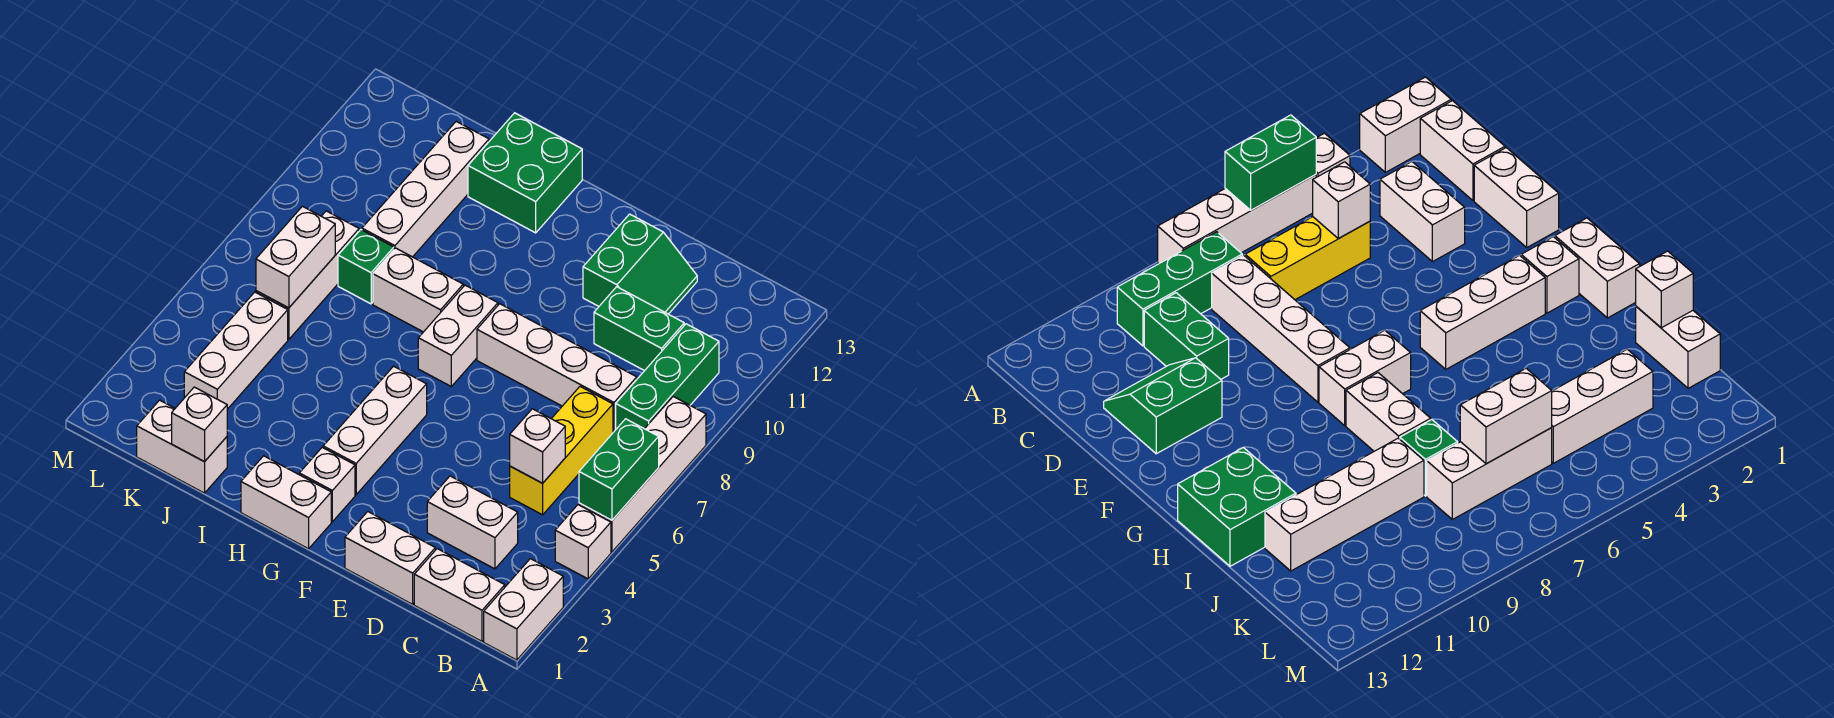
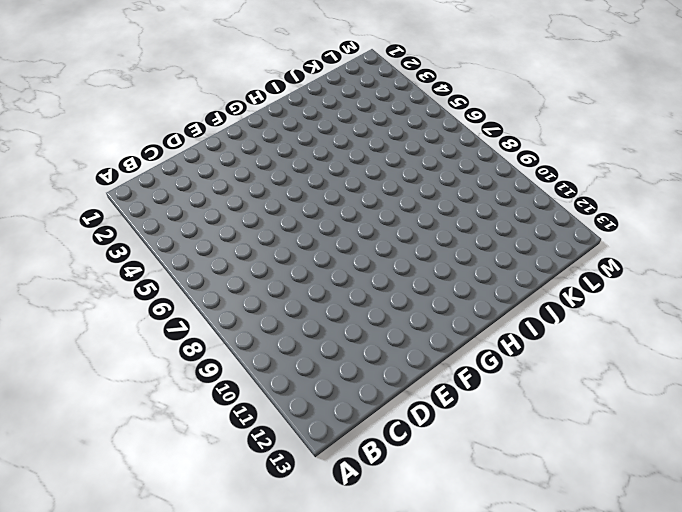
none -> white 1x2 brick [484,559,563,660]
none -> white 1x1 brick [555,505,611,579]
none -> white 1x4 brick [579,397,706,552]

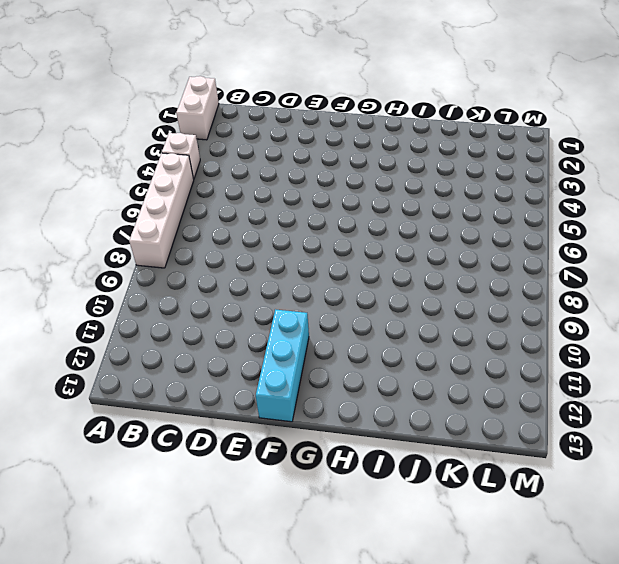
cyan 1x3 brick [256,309,309,422] -> none
none -> white 1x2 brick [414,549,505,641]
none -> green 1x3 brick [616,324,719,429]
none -> white 1x2 brick [427,476,518,569]

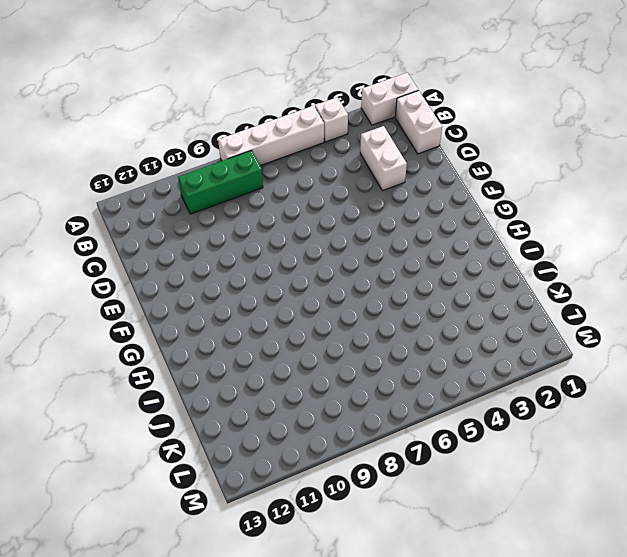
none -> yellow 1x3 brick [510,387,613,515]
none -> white 1x4 brick [477,304,637,432]
none -> green 1x2 brick [594,287,684,371]

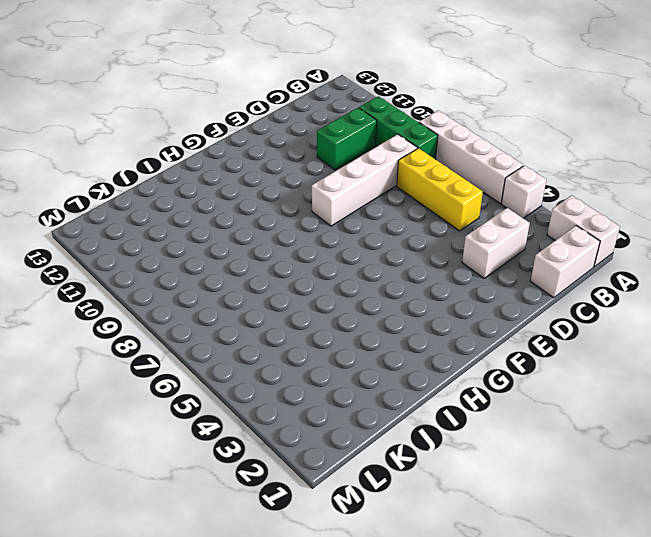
none -> white 1x2 brick [345,512,435,604]
none -> green 2x2 slope [583,214,697,314]
none -> white 1x2 brick [241,456,331,549]

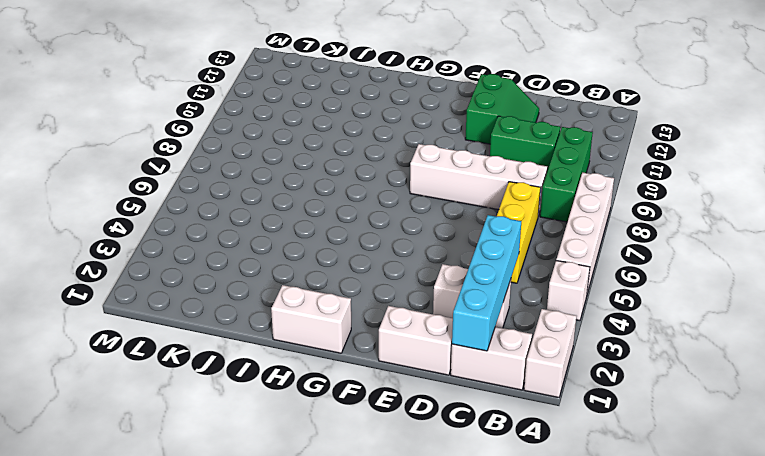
cyan 1x4 brick [452,215,521,351] -> none
none -> white 1x1 brick [299,447,355,522]
none -> white 1x3 brick [323,366,427,495]
none -> white 1x2 brick [418,285,498,386]

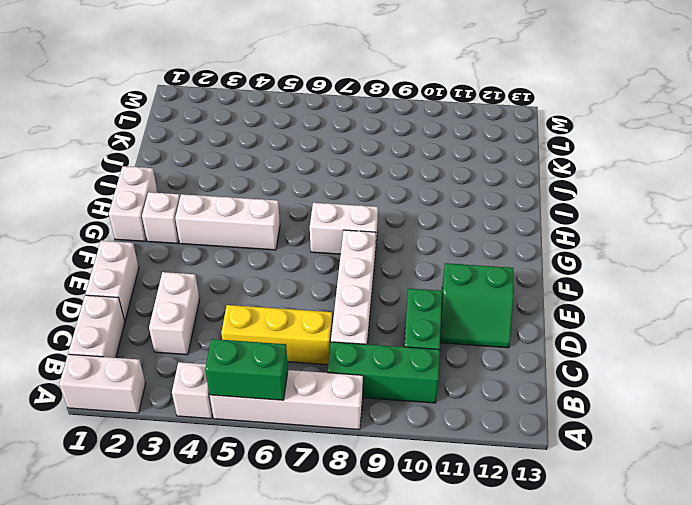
none -> white 1x2 brick [373,248,463,332]
none -> green 2x2 brick [468,113,582,233]
none -> white 1x2 brick [137,400,227,493]

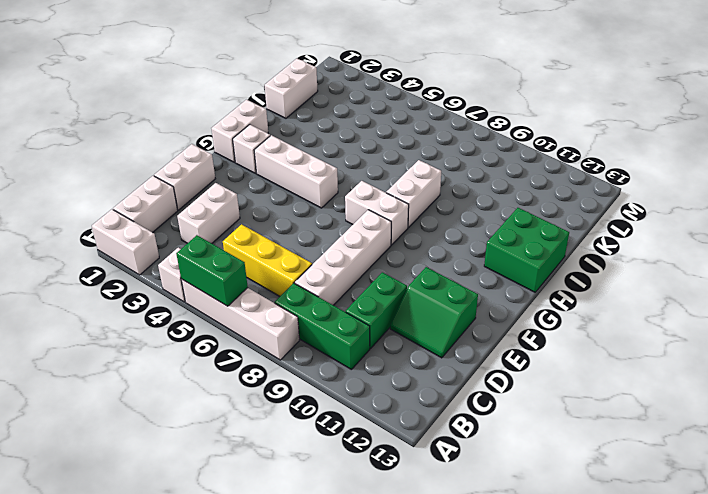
none -> green 1x1 brick [338,230,394,304]
none -> white 1x4 brick [362,122,489,257]
none -> white 1x3 brick [184,292,288,409]

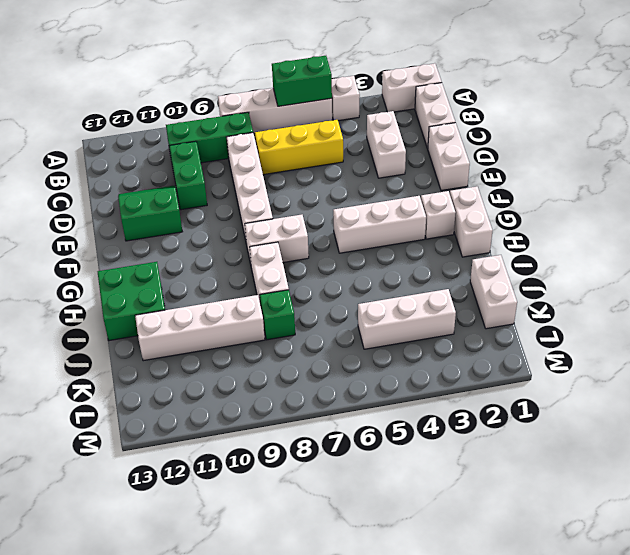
none -> white 1x3 brick [256,211,359,339]
none -> white 1x1 brick [510,409,565,483]
none -> white 1x1 brick [172,387,227,462]

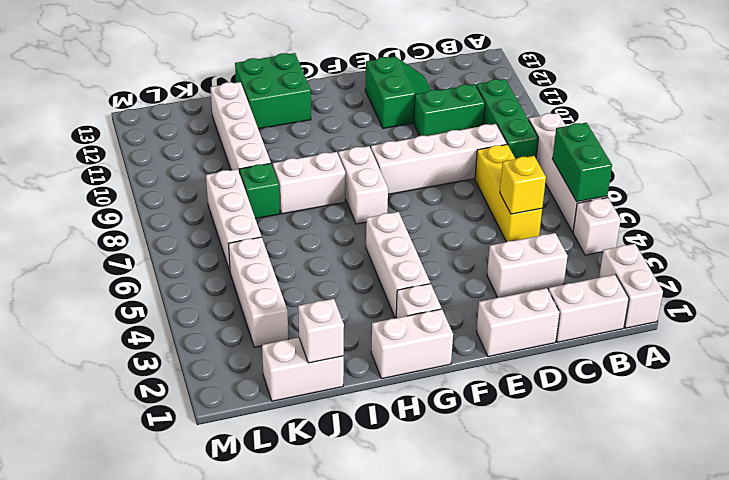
yellow 1x1 brick [500,156,546,214] -> white 1x1 brick [510,409,565,483]
none -> white 1x2 brick [256,206,335,308]

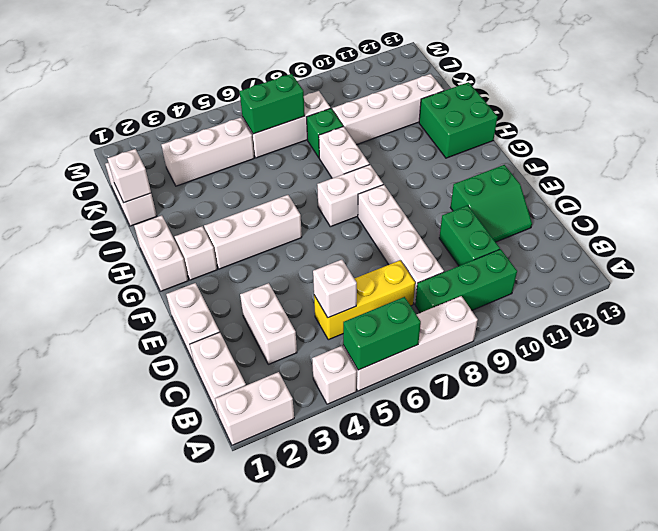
green 1x2 brick [240,74,305,134] -> white 1x2 brick [256,206,335,308]

